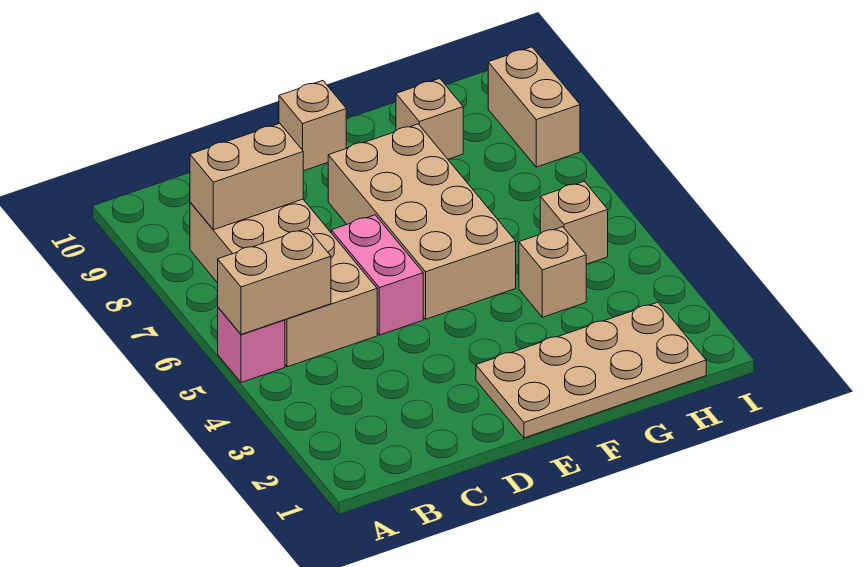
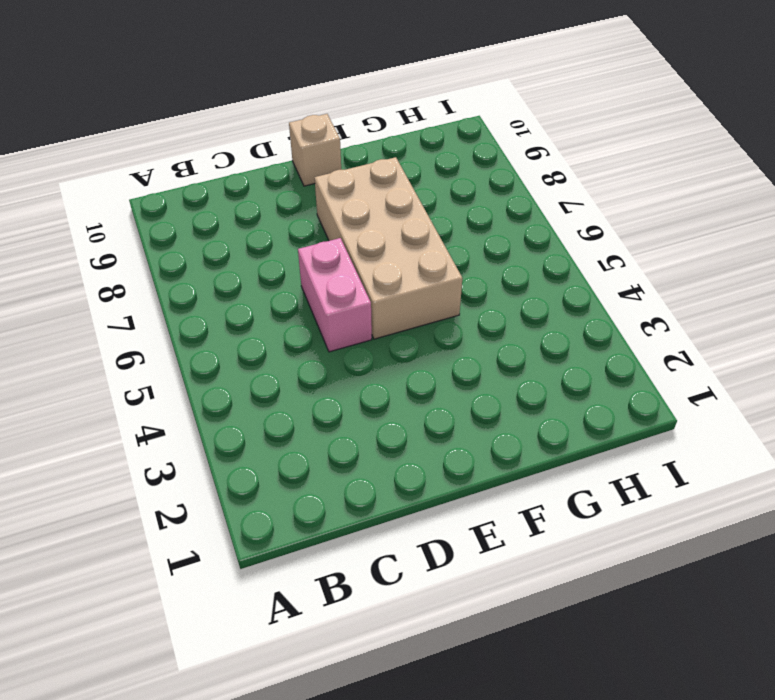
none -> pink 1x1 brick [218,308,285,383]
none -> tan 2x4 brick [190,199,377,367]
none -> tan 2x4 plate [476,302,706,438]

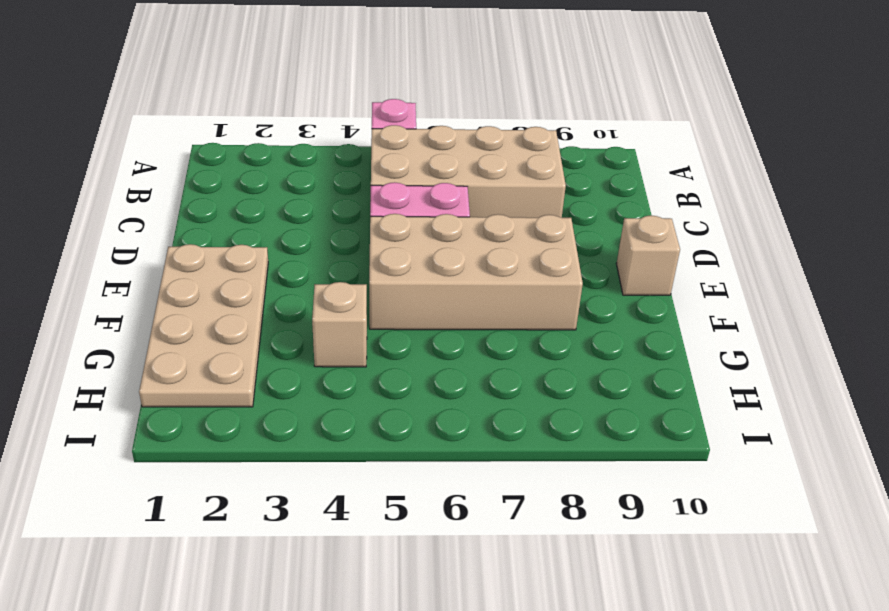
none -> tan 1x1 brick [396,79,463,159]
none -> tan 1x1 brick [540,181,608,264]
none -> tan 1x2 brick [488,47,580,167]

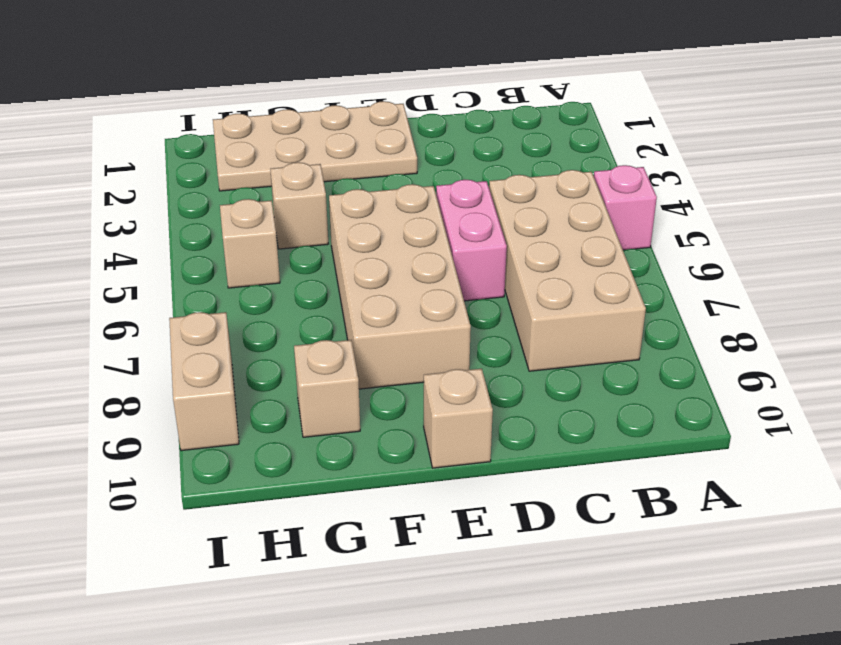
none -> tan 1x2 brick [218,228,331,334]
none -> tan 1x2 brick [190,123,303,230]

